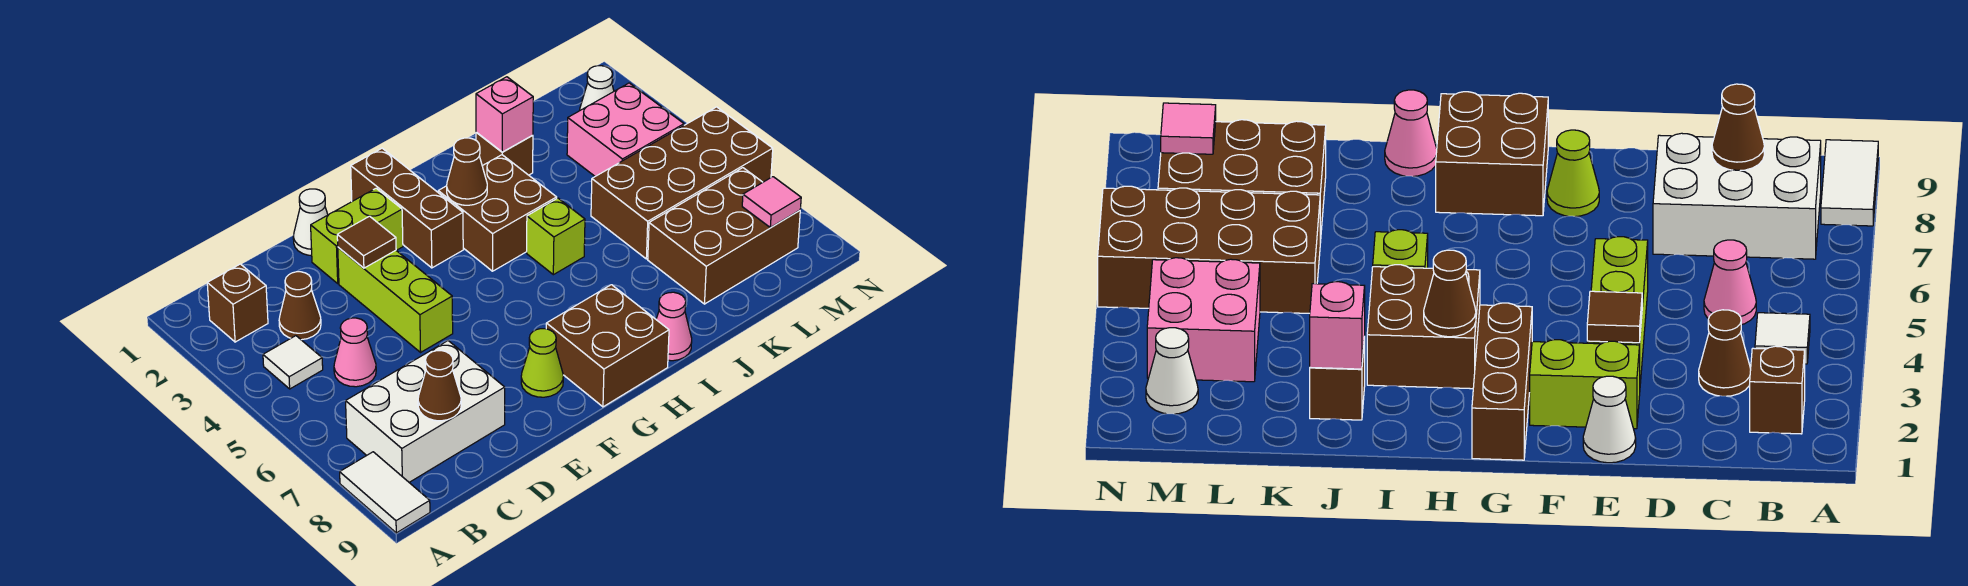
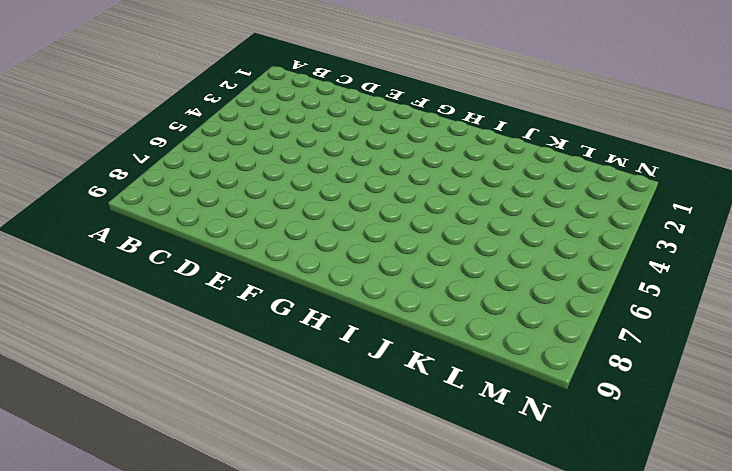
none -> white 1x2 tile [340,452,430,533]
none -> brown 1x1 brick [207,264,268,342]
none -> white 1x1 tile [263,336,323,389]

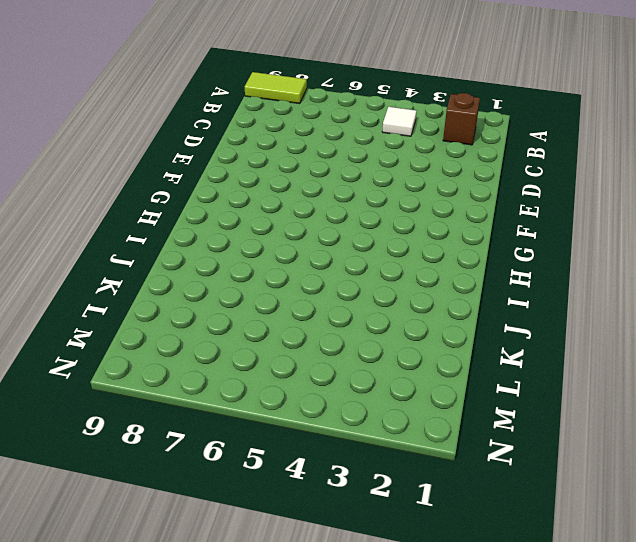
lime 1x2 tile [245,72,307,104] -> white 1x2 tile [340,452,430,533]
none -> white 2x3 brick [346,341,505,482]
none -> brown 1x1 cone [279,272,321,340]
none -> pink 1x1 cone [334,318,376,387]

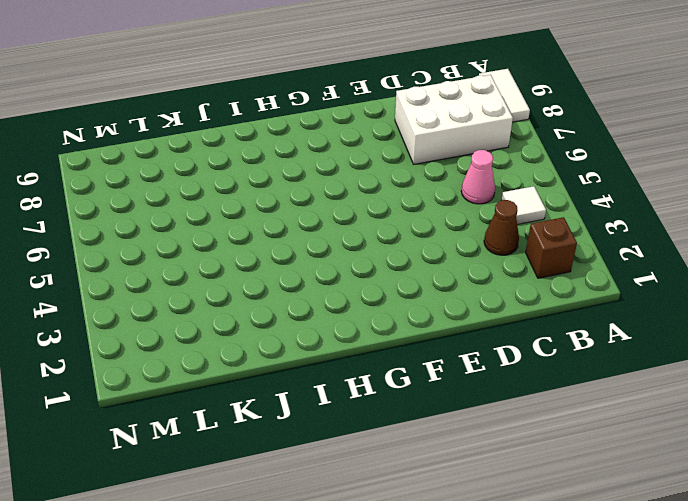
none -> white 1x1 cone [293,189,328,256]
none -> lime 1x2 brick [311,188,403,283]
none -> lime 1x3 brick [338,247,453,352]

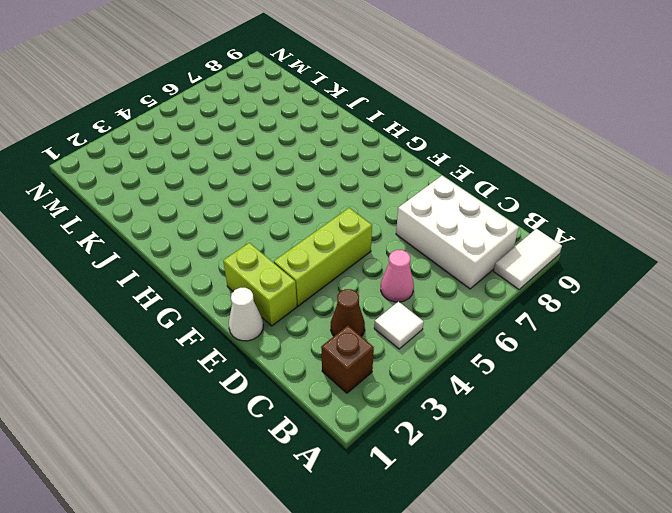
none -> lime 1x1 cone [521,329,563,397]
none -> brown 1x3 brick [351,148,463,268]
none -> brown 2x2 brick [546,285,669,407]

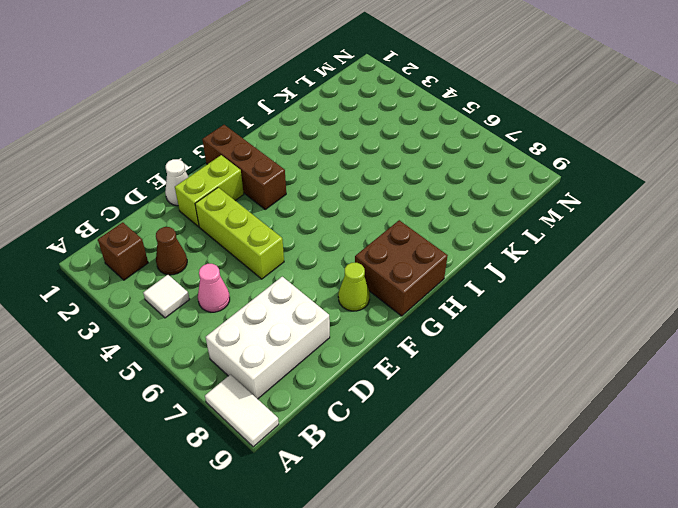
none -> brown 2x2 brick [438,155,557,271]
none -> lime 1x1 brick [527,198,585,275]
none -> pink 1x1 cone [656,292,692,361]

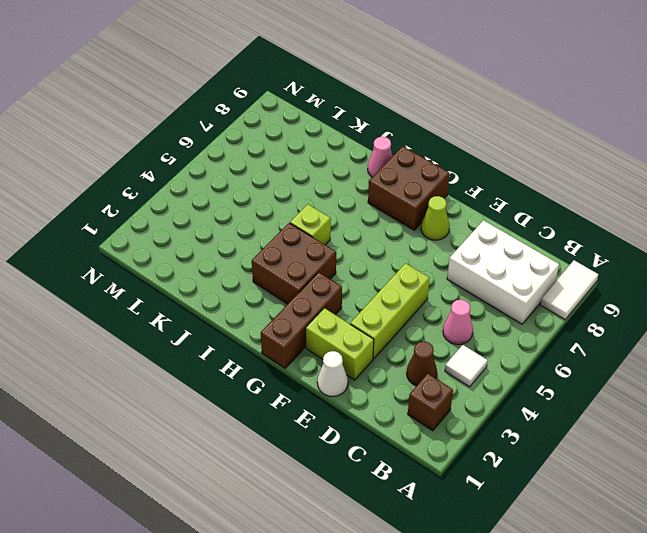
none -> brown 1x1 brick [476,133,533,175]
none -> brown 2x4 brick [591,107,773,259]
none -> brown 2x3 brick [648,168,800,304]

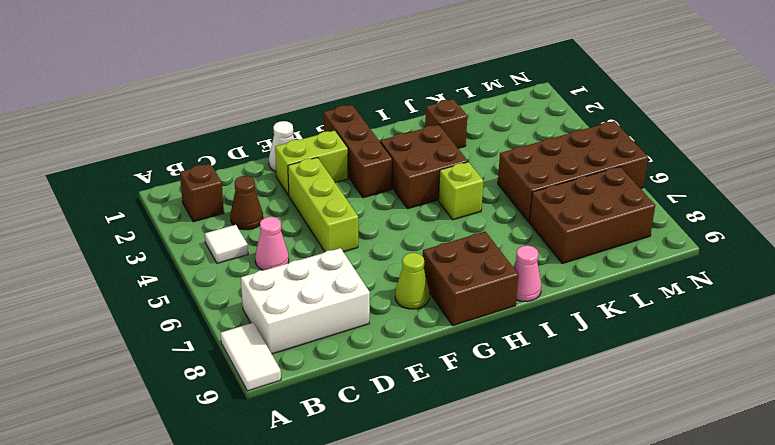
none -> pink 2x2 brick [567,83,684,176]
none -> white 1x1 cone [580,66,614,110]
none -> brown 1x1 cone [418,351,461,421]

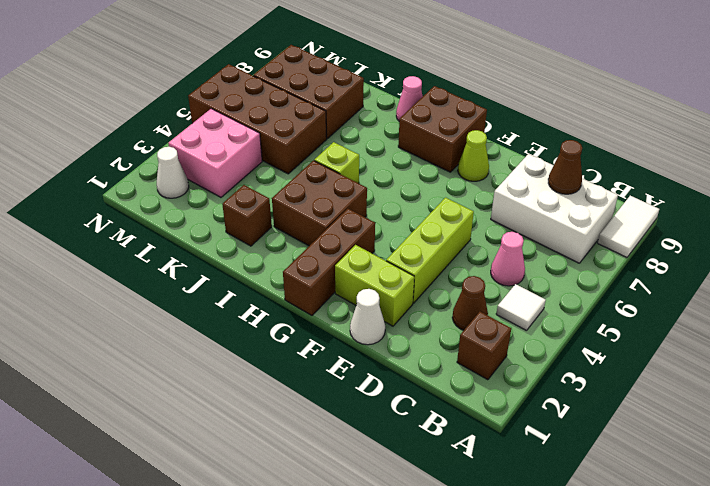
none -> brown 1x1 tile [337,216,396,268]
none -> brown 1x1 cone [447,138,487,205]
none -> pink 1x1 brick [476,77,533,152]

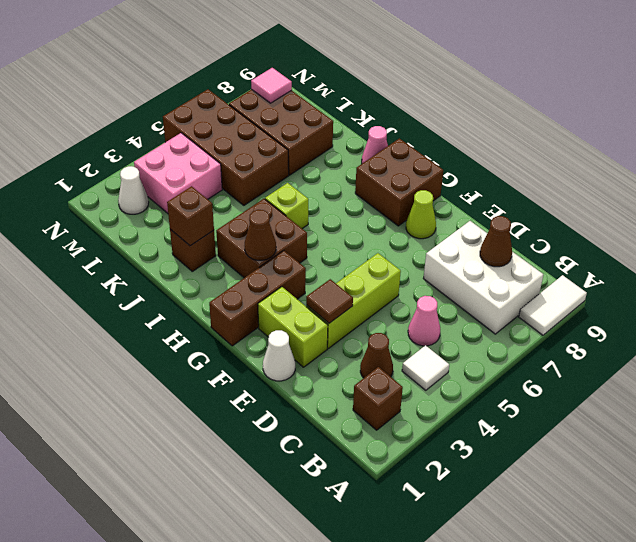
brown 1x1 brick [167,186,214,246] -> pink 1x1 brick [476,77,533,152]

